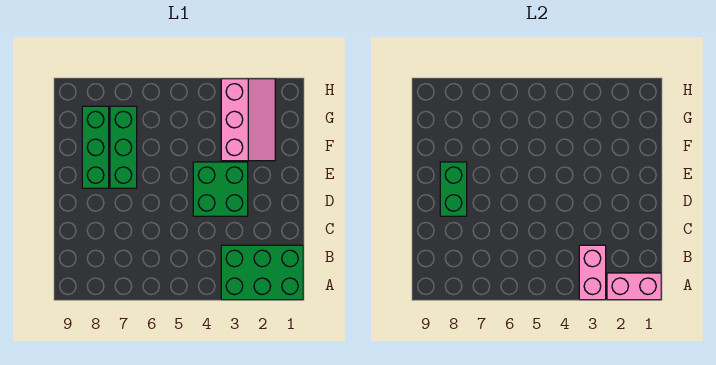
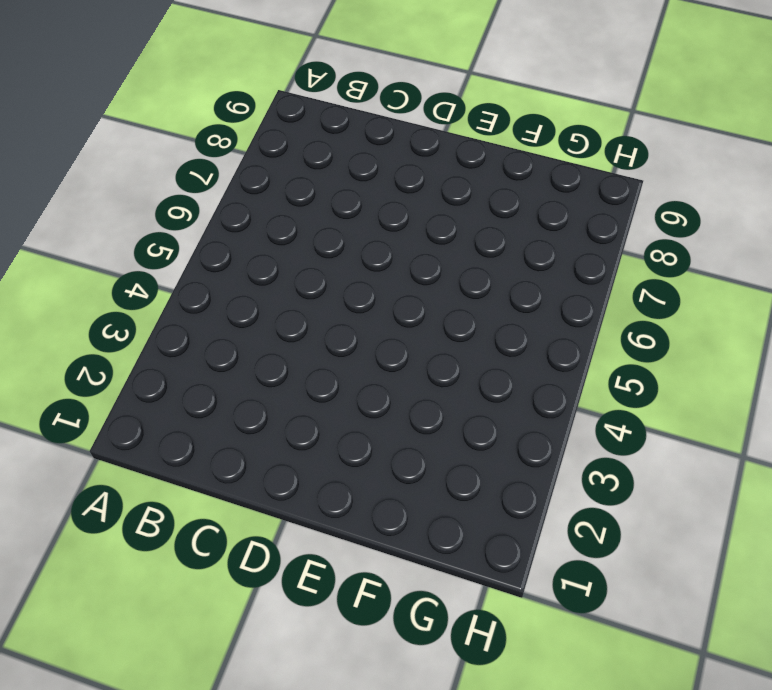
none -> green 2x3 brick [221,245,303,300]
none -> green 2x2 brick [193,162,248,216]

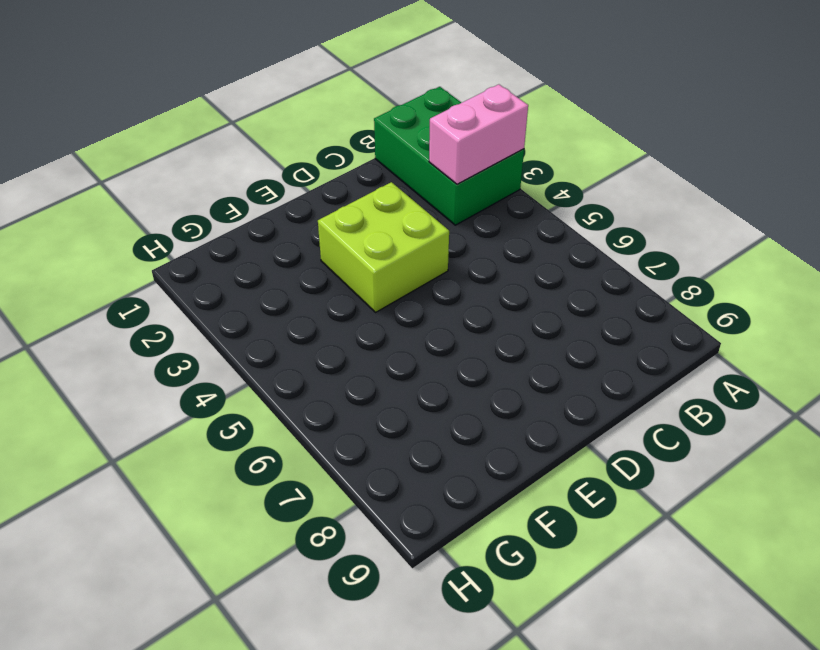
lime 2x2 brick [318,182,449,312] -> green 2x2 brick [193,162,248,216]
none -> green 1x3 brick [110,106,137,188]
none -> green 1x3 brick [82,106,109,188]

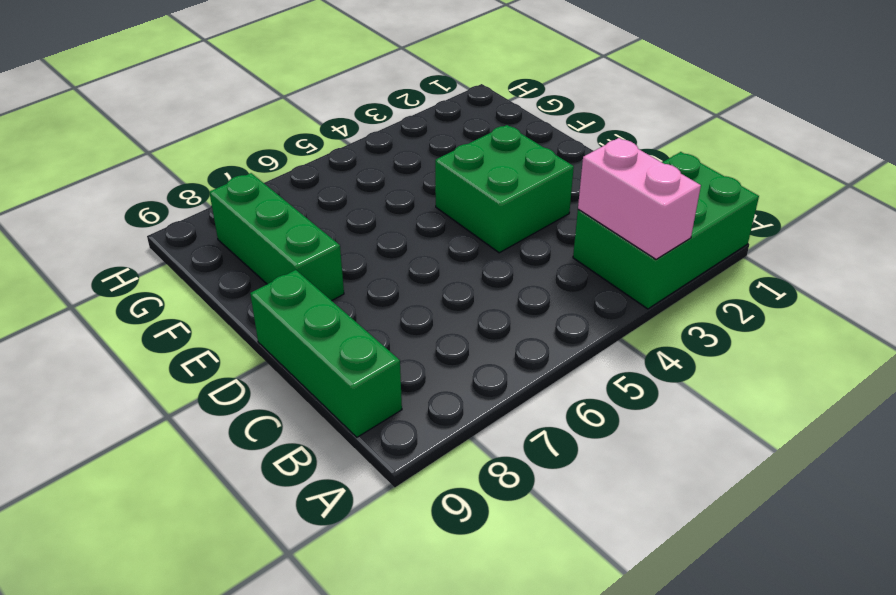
green 1x3 brick [250,270,402,437] -> green 1x3 brick moved to [110,106,137,188]
none -> pink 2x3 slope [221,79,275,161]
none -> pink 1x2 brick [607,273,661,300]

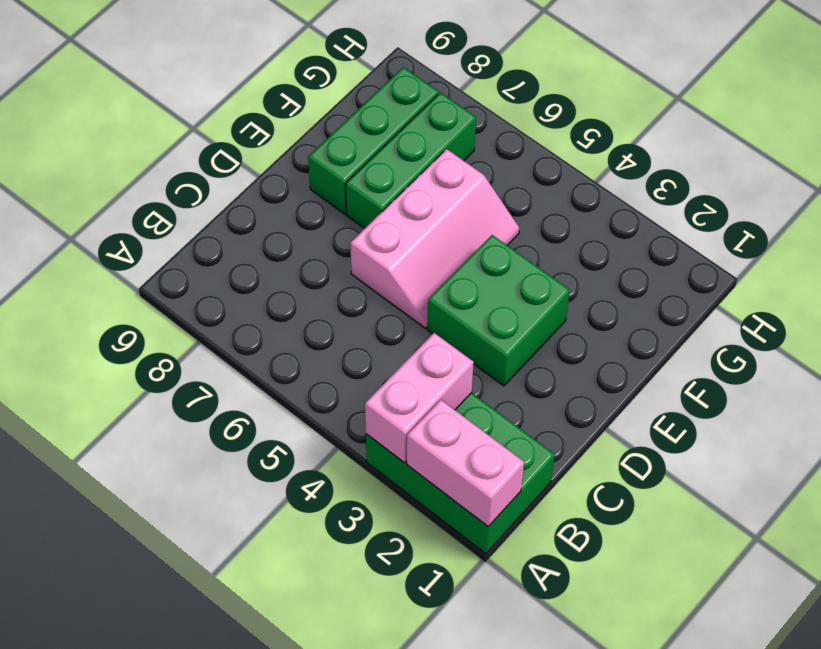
pink 2x3 slope [350,149,519,328] -> pink 2x3 slope moved to [221,79,275,161]
none -> green 1x2 brick [440,162,467,216]

